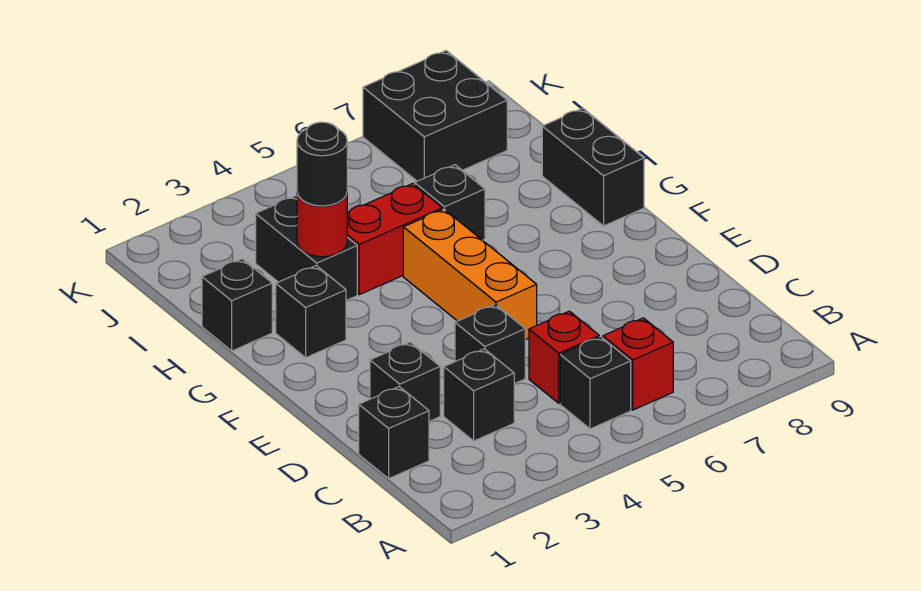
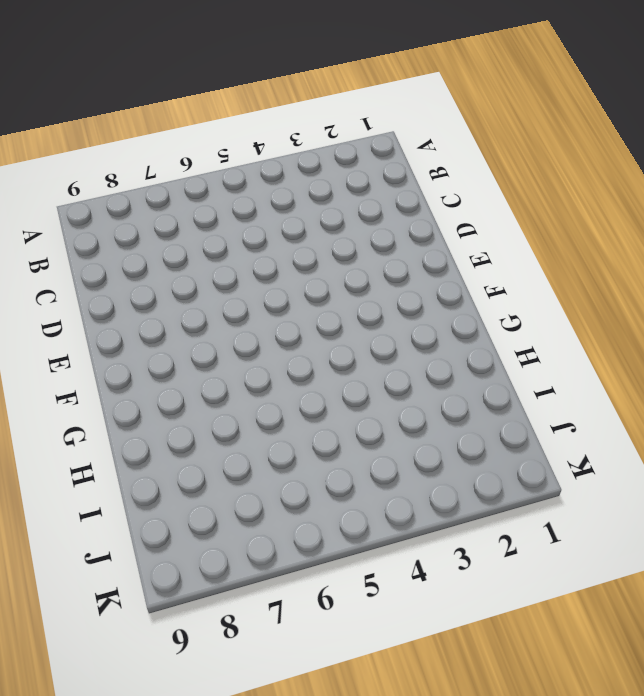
none -> black 1x1 brick [560,337,631,429]
none -> red 1x1 brick [603,318,673,410]
none -> black 1x1 brick [359,387,429,479]

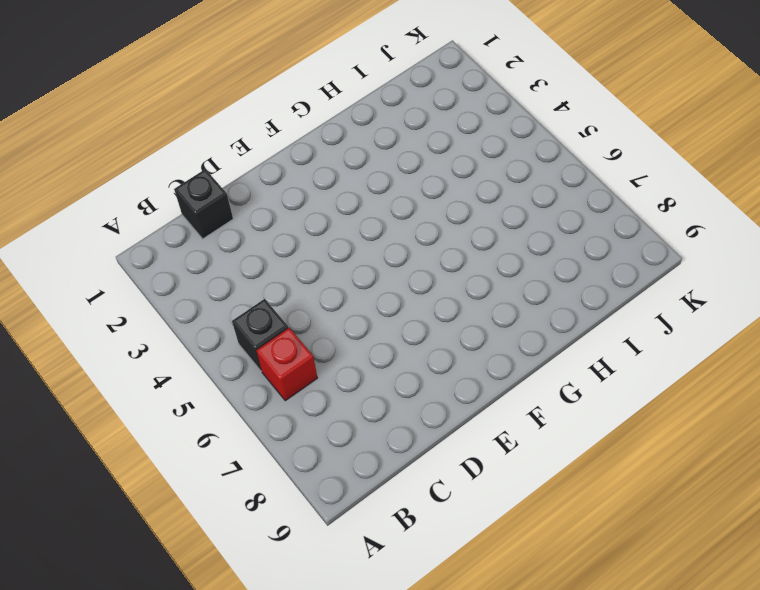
none -> black 1x1 brick [444,349,514,441]
none -> red 1x1 brick [529,311,599,403]
none -> black 1x1 brick [370,342,440,421]

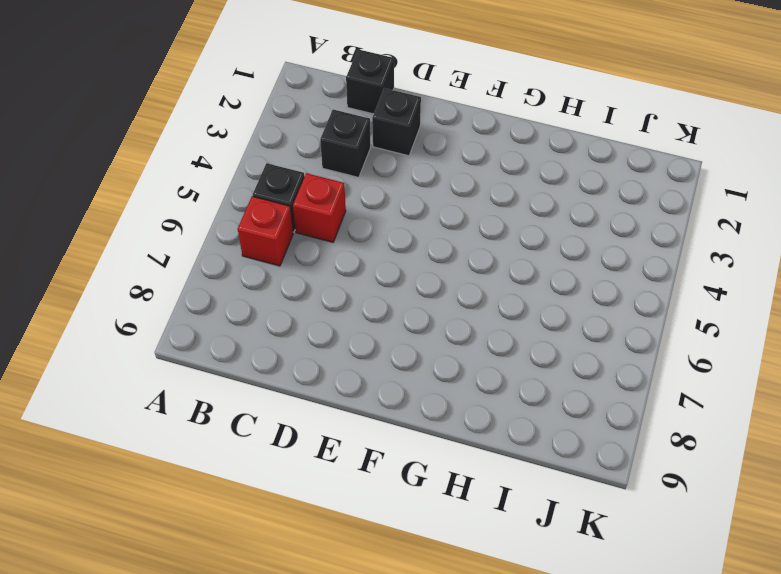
none -> black 1x1 brick [455,305,525,384]
none -> orange 1x3 brick [403,209,537,339]
none -> black 1x1 brick [276,266,346,358]

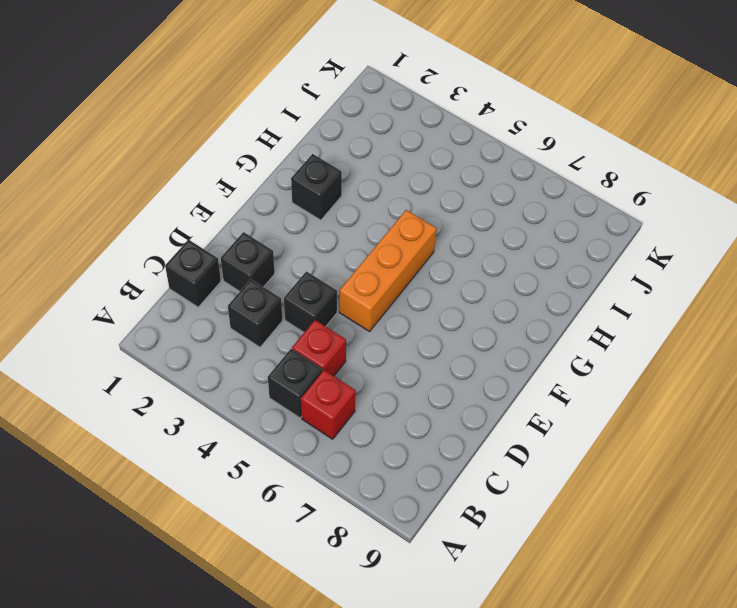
none -> black 1x2 brick [542,108,644,226]
none -> black 1x1 brick [202,259,272,351]
none -> black 1x2 brick [256,196,357,300]

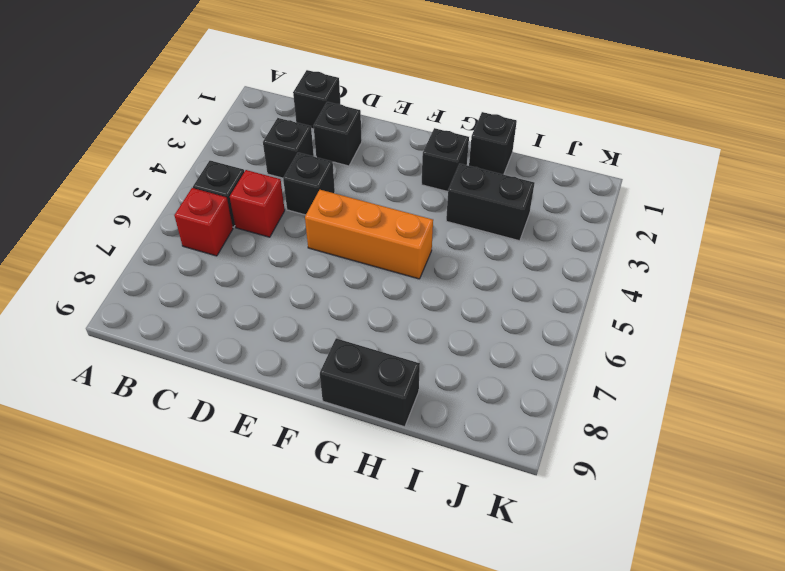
none -> red 1x2 brick [347,184,442,295]
none -> black 1x1 brick [415,165,485,240]
none -> black 2x2 brick [363,51,507,181]

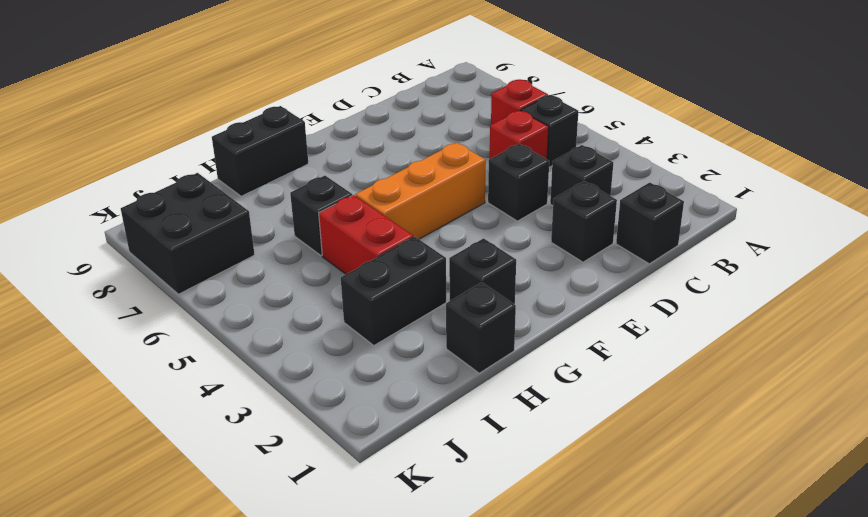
none -> red 1x1 round brick [297,193,347,257]
none -> black 1x1 round brick [297,122,347,206]

